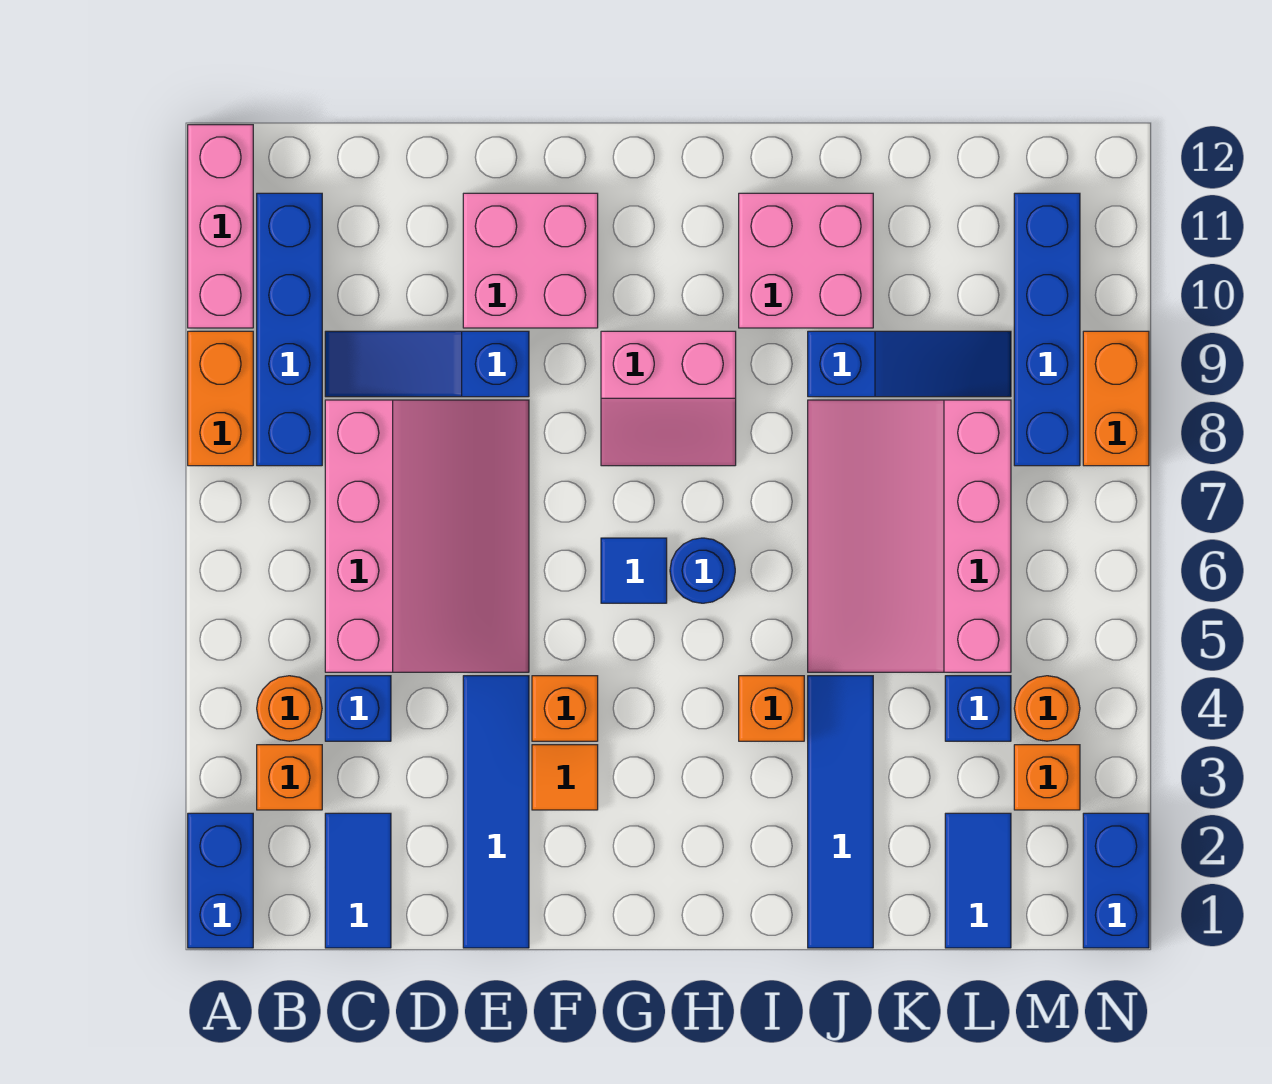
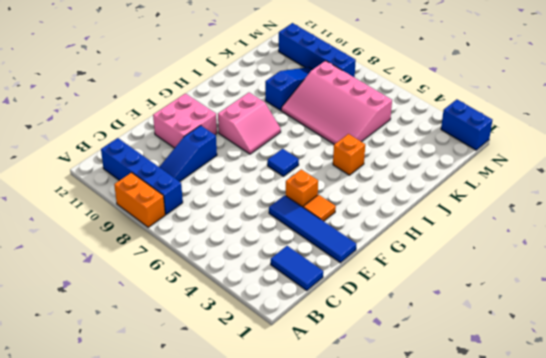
none -> blue 1x2 brick [188,813,253,948]
none -> pink 1x3 brick [188,125,253,328]
none -> orange 1x1 brick [257,745,322,810]

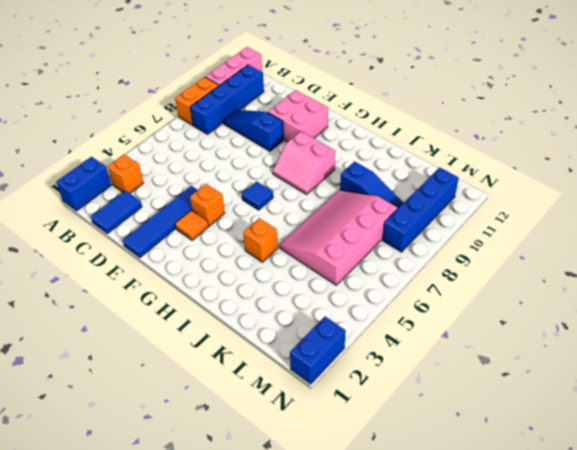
none -> orange 1x1 round brick [257,676,322,741]
none -> blue 1x1 brick [325,676,391,741]
none -> pink 3x4 slope [325,400,529,672]

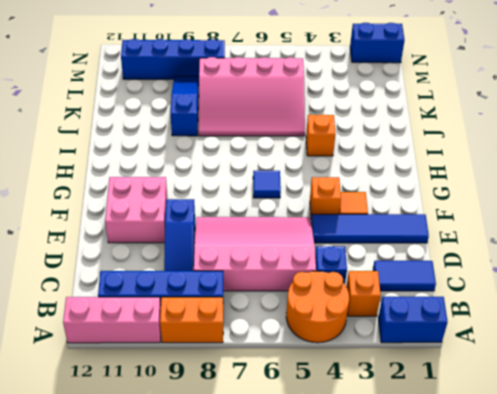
orange 2x2 round brick [286,271,349,343] -> orange 1x1 round brick [257,676,322,741]
none -> pink 2x2 slope [601,331,736,466]
none -> blue 1x1 round brick [670,538,735,603]
none -> pink 2x2 brick [739,193,873,328]

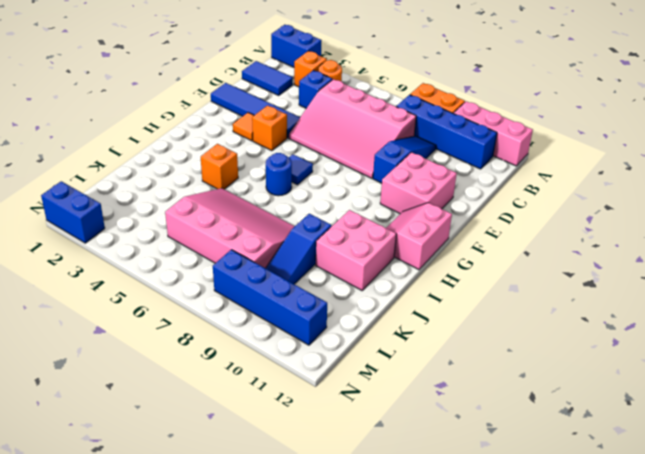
pink 2x2 slope [386,203,452,270] -> pink 2x2 slope moved to [601,331,736,466]
none -> blue 1x4 tile [808,676,873,948]
none -> blue 1x2 tile [945,813,1011,948]
none -> blue 1x1 brick [945,676,1011,741]

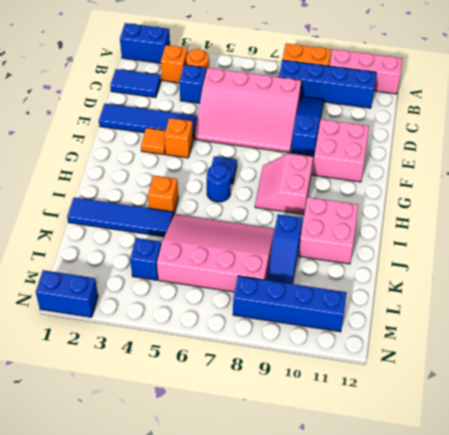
none -> blue 1x2 tile [945,813,1011,948]
none -> orange 1x1 brick [1014,745,1080,810]
none -> orange 1x1 round brick [1014,676,1080,741]

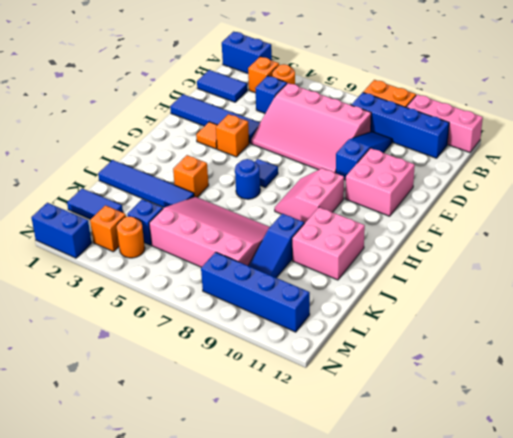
none -> orange 1x2 brick [1083,331,1149,466]

